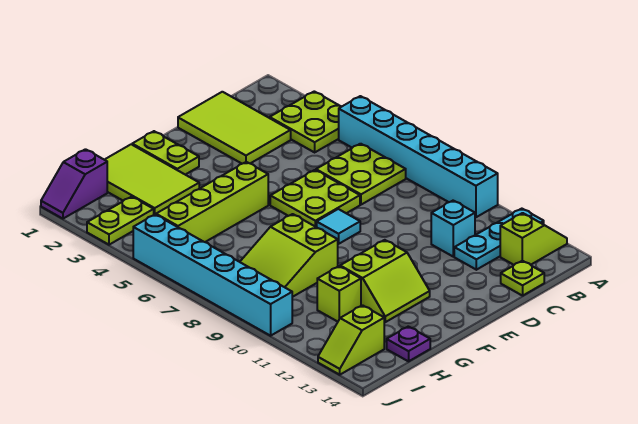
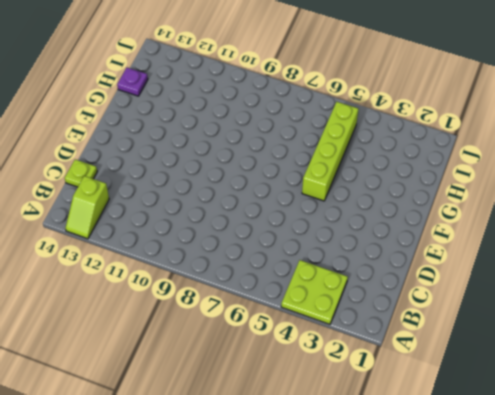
none -> cyan 1x6 brick [339,96,498,217]
none -> cyan 1x3 plate [454,209,544,270]
none -> lime 2x2 plate [316,144,406,205]

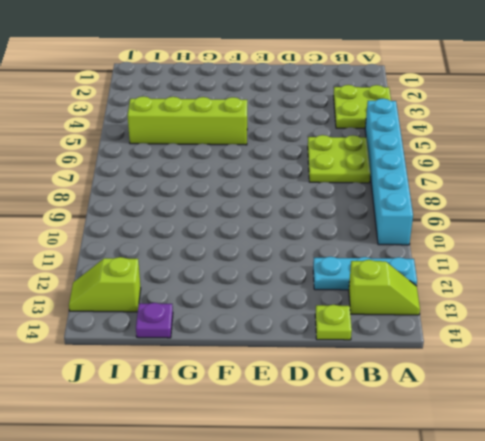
none -> lime 2x3 tile [178,92,291,164]
none -> cyan 1x1 brick [431,201,475,257]
none -> lime 2x2 plate [270,170,360,227]

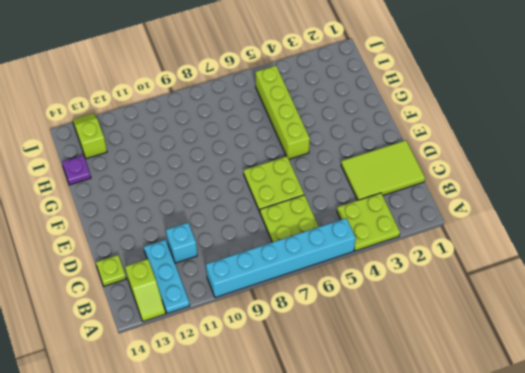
none -> cyan 1x1 tile [317,209,360,244]
none -> lime 1x2 plate [132,131,199,175]
none -> lime 2x2 slope [340,240,430,322]

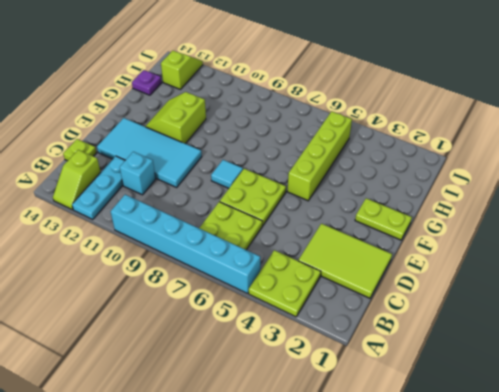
cyan 2x4 tile [97,118,202,187] -> none
none -> lime 2x3 tile [105,144,199,215]
none -> lime 2x3 slope [240,214,338,297]
none -> lime 1x1 brick [317,266,361,322]

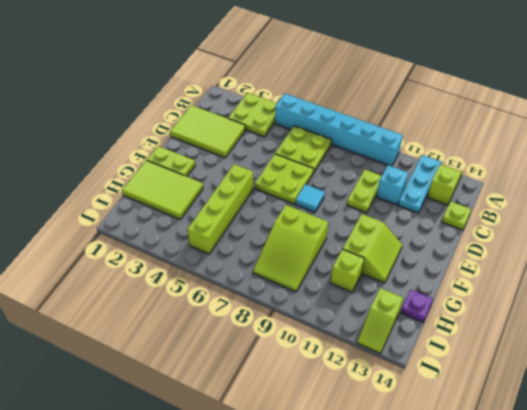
lime 1x2 plate [347,170,382,213] -> lime 1x2 plate moved to [87,197,154,245]
none -> purple 1x2 slope [41,149,107,219]
none -> cyan 1x6 brick [133,215,292,336]

